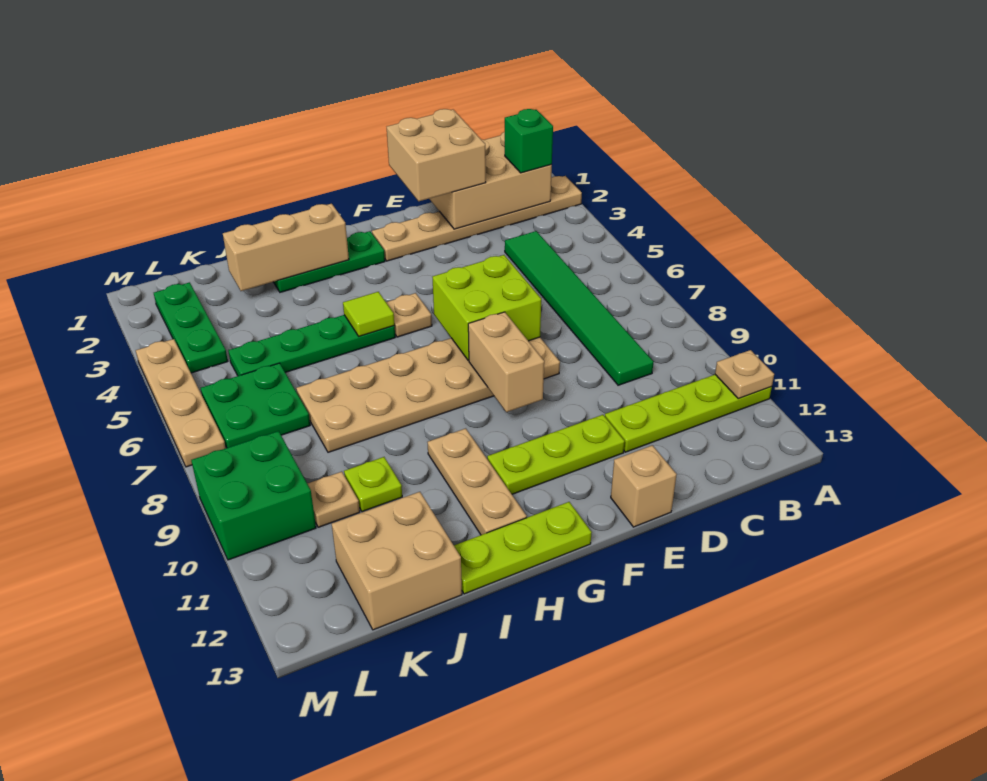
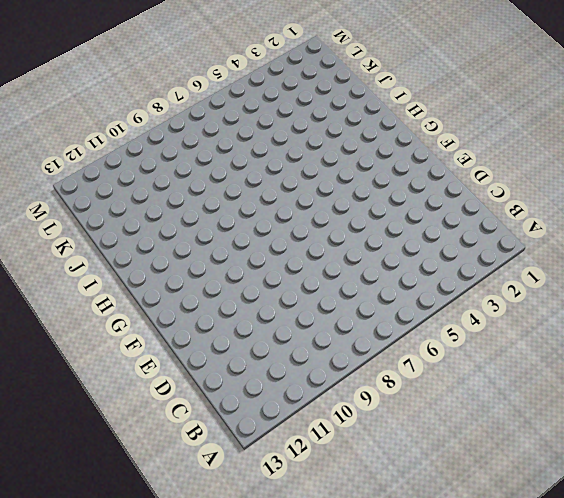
none -> tan 1x6 plate [372,176,582,261]
none -> lime 1x4 plate [605,375,772,452]
none -> green 1x6 tile [505,231,653,385]

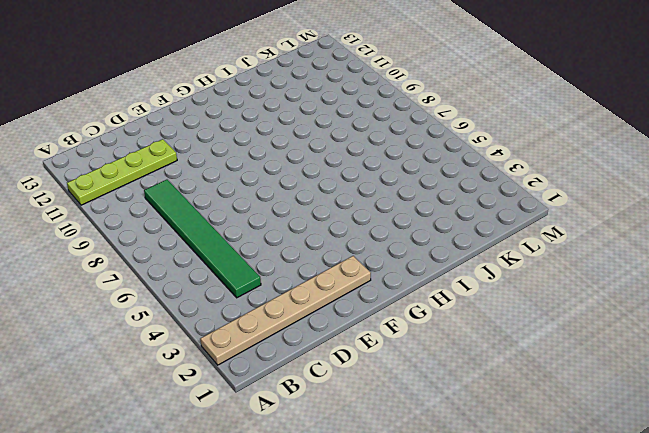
none -> tan 2x6 plate [296,337,560,452]
none -> lime 1x3 plate [487,415,625,494]
none -> tan 1x1 brick [611,445,677,527]

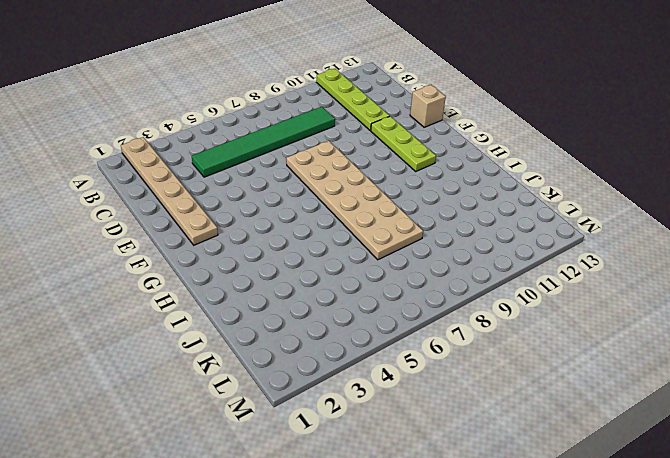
none -> green 1x3 plate [274,231,385,292]
none -> tan 1x1 plate [386,293,432,337]
none -> lime 1x3 plate [454,502,592,594]

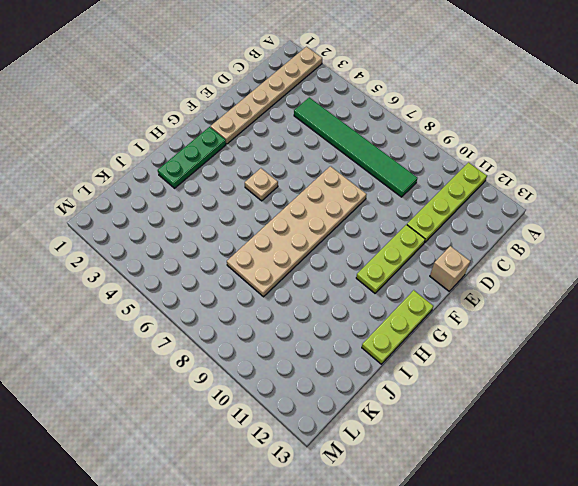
none -> green 1x4 plate [228,315,395,376]
none -> tan 1x3 plate [427,428,527,535]
none -> lime 1x1 plate [344,457,402,512]

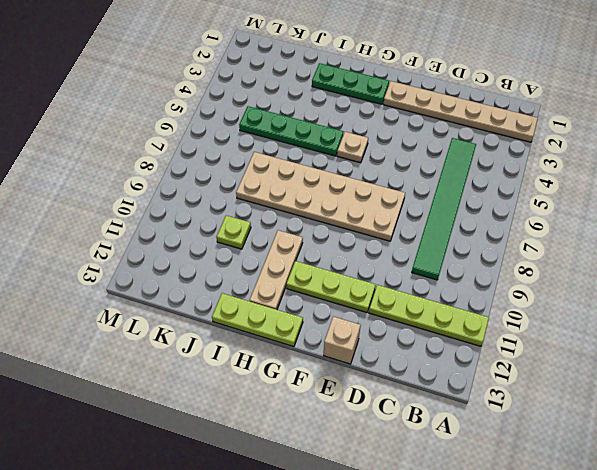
none -> tan 2x2 brick [332,492,462,630]
none -> green 2x2 plate [201,363,310,448]
none -> tan 1x1 plate [307,472,360,527]

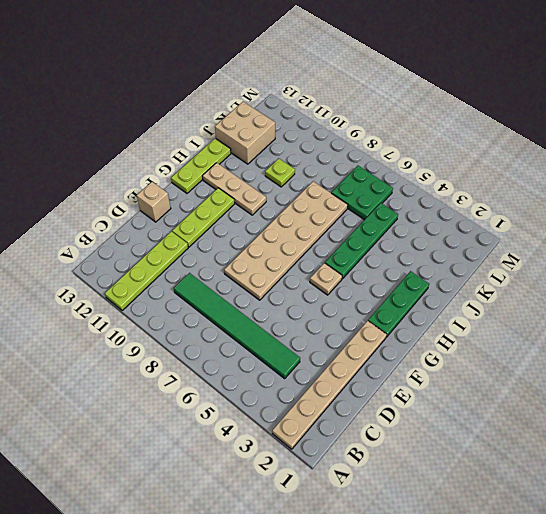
none -> tan 1x1 plate [307,472,360,527]
none -> green 1x3 plate [154,282,228,373]
none -> green 2x2 brick [191,431,316,560]

